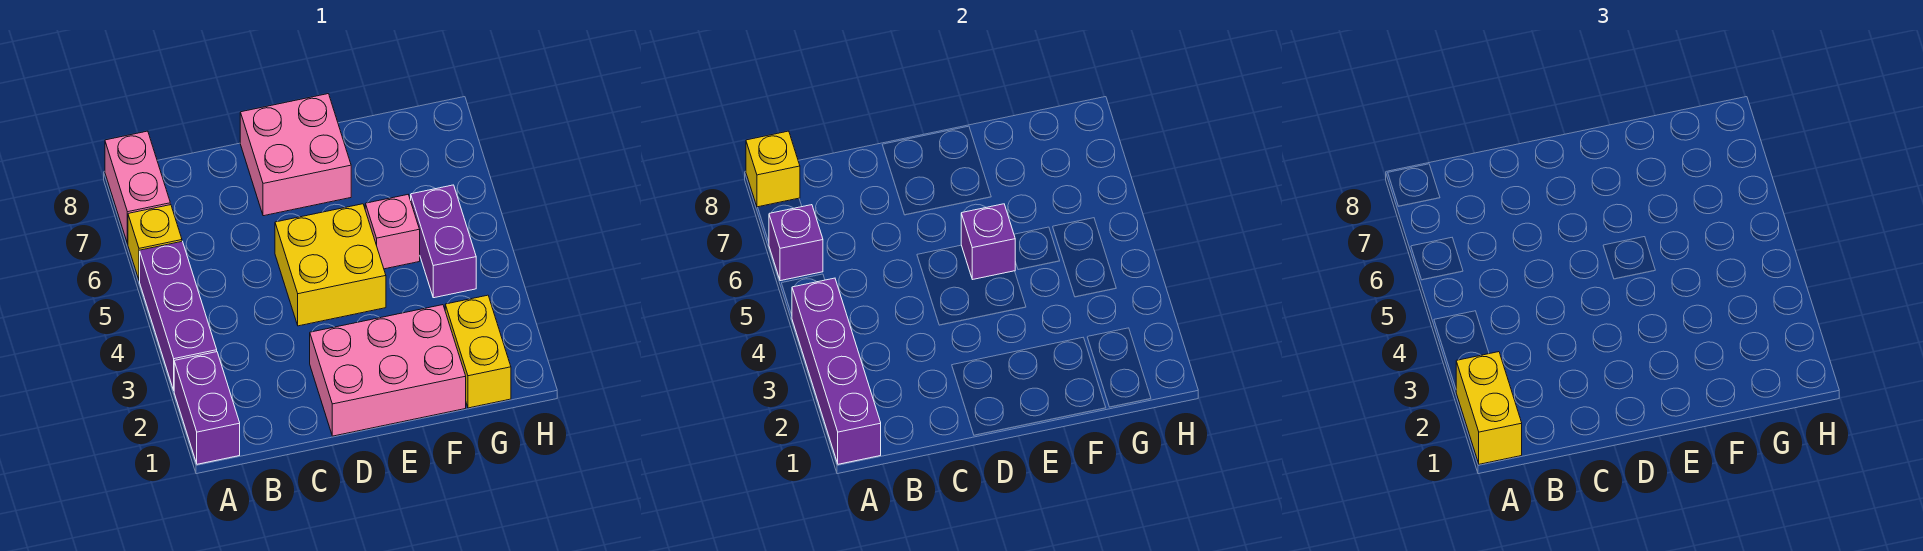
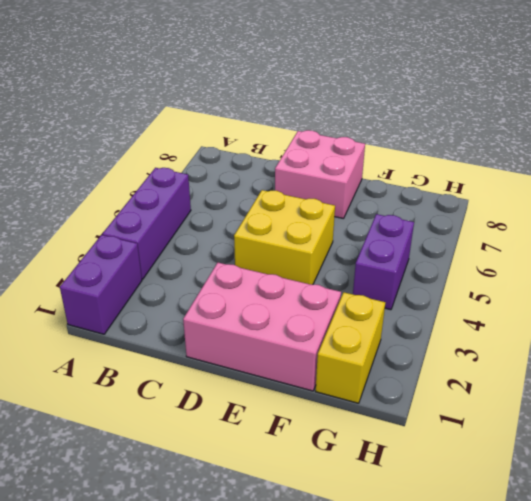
none -> yellow 1x1 brick [128,205,182,281]
none -> pink 1x2 brick [105,131,170,244]
none -> pink 1x1 brick [365,195,420,269]

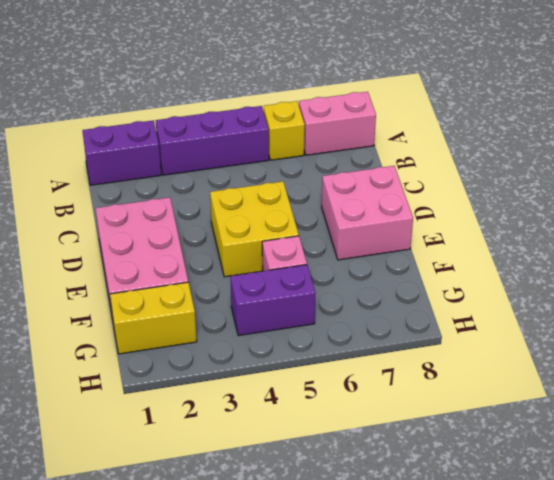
none -> purple 1x4 brick [792,278,881,464]
none -> purple 1x1 brick [769,205,823,281]
none -> yellow 1x1 brick [746,131,800,207]

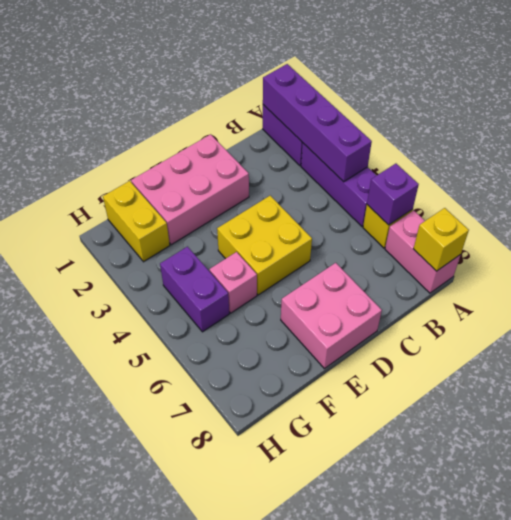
none -> purple 1x1 brick [961,204,1015,280]
none -> yellow 1x2 brick [1456,352,1522,464]

